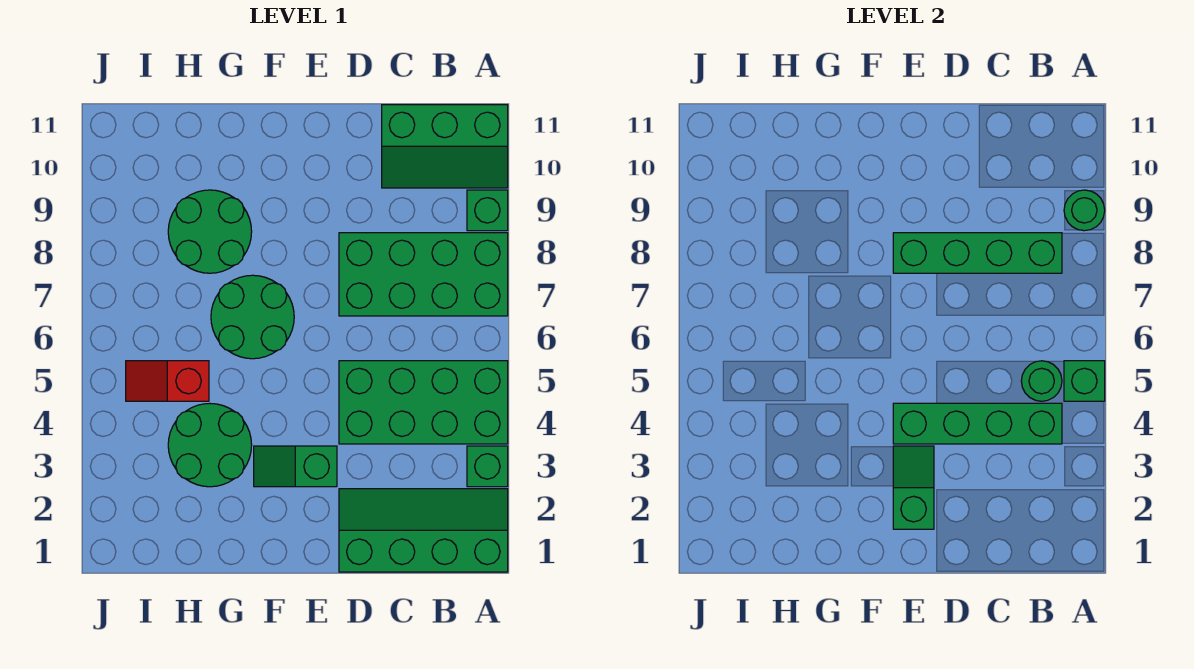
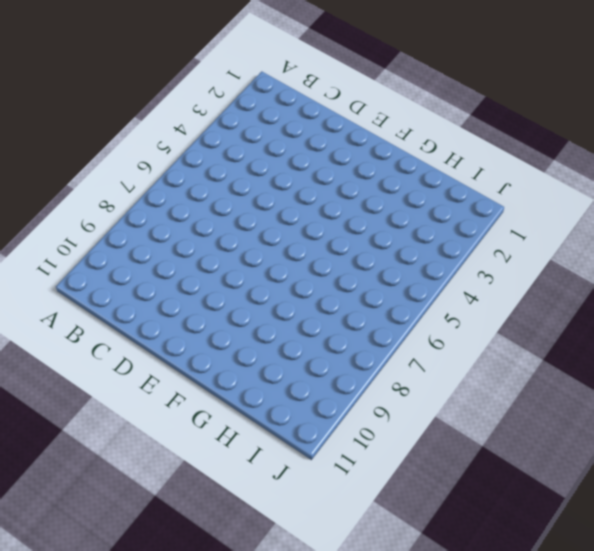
none -> green 2x4 slope [339,489,508,572]
none -> green 1x1 brick [467,446,508,487]
none -> green 2x4 brick [339,361,508,444]

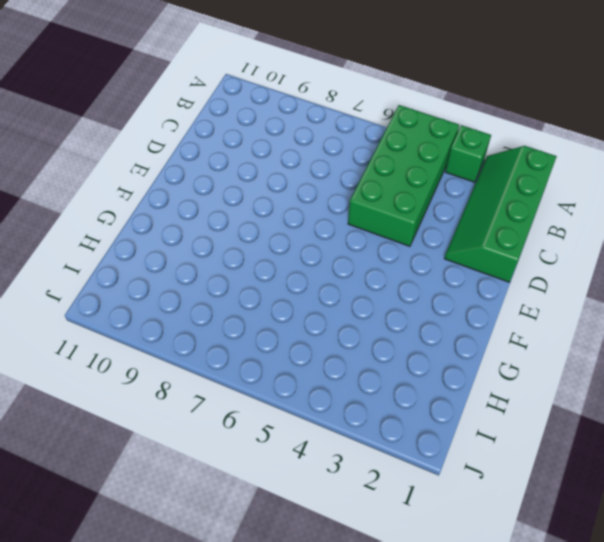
none -> green 2x4 brick [339,233,508,316]
none -> green 1x1 brick [467,190,508,231]
none -> green 2x3 slope [382,105,508,188]

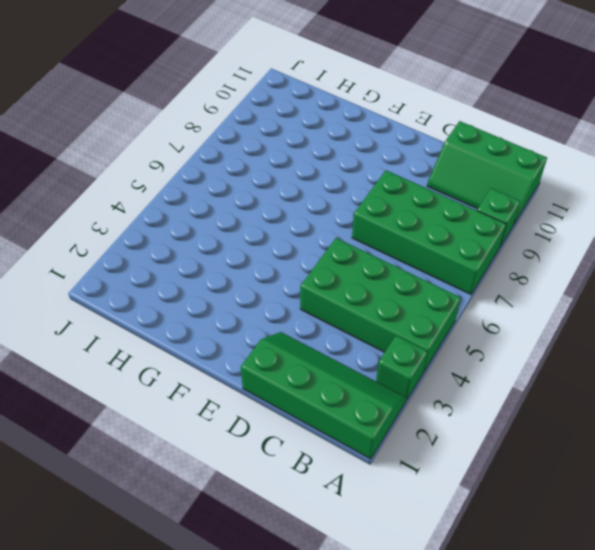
none -> green 1x2 slope [254,446,337,487]
none -> green 2x2 round brick [211,275,294,359]
none -> green 2x2 round brick [168,403,252,487]

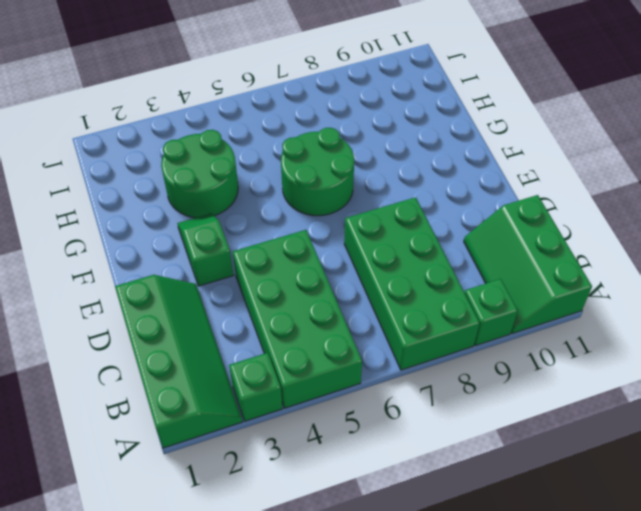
none -> green 2x2 round brick [168,190,252,273]
none -> red 1x2 slope [126,361,209,401]
none -> green 1x1 brick [1064,361,1105,401]

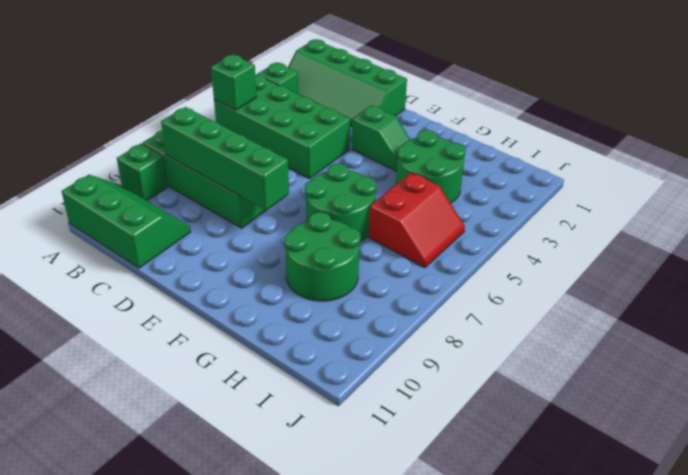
red 2x2 slope [369,172,465,268] -> red 1x2 slope [126,361,209,401]
none -> green 1x1 round brick [1064,190,1105,231]
none -> green 1x4 brick [893,403,1062,444]
none -> green 1x1 round brick [1021,361,1062,401]

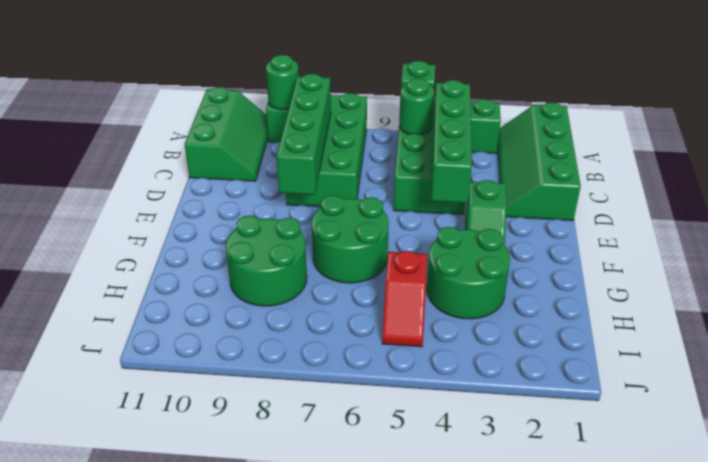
none -> green 1x2 slope [893,446,934,529]

